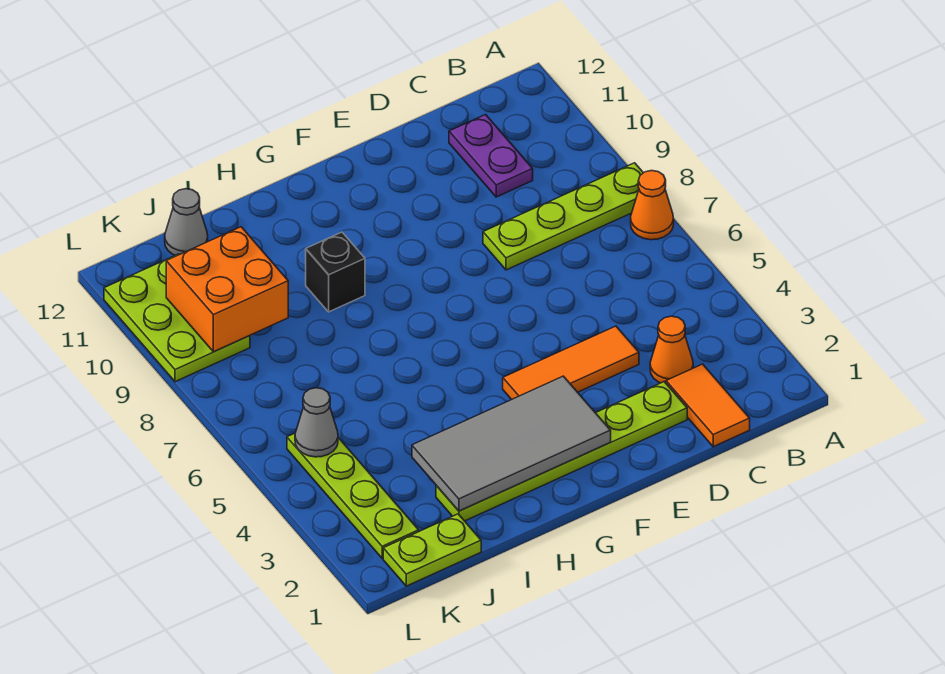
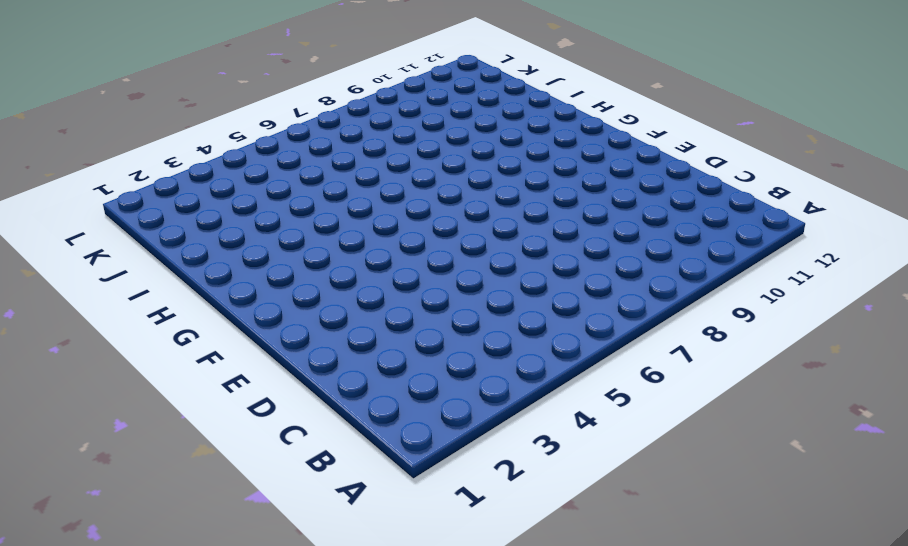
none -> orange 1x1 cone [631,171,674,240]
none -> lime 1x4 plate [483,163,643,270]
none -> orange 1x2 tile [666,364,750,447]

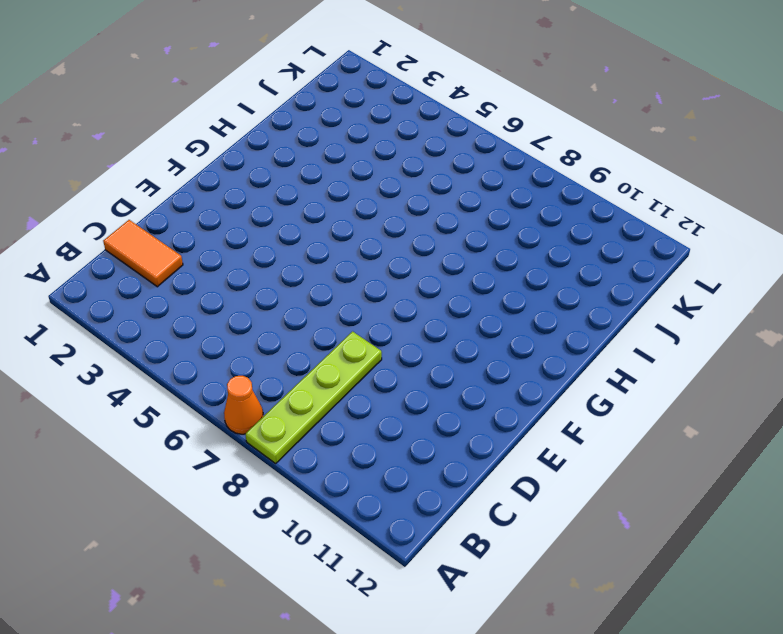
none -> orange 1x1 cone [650,316,693,383]
none -> purple 1x2 plate [449,115,533,197]
none -> lime 1x6 plate [436,382,687,521]

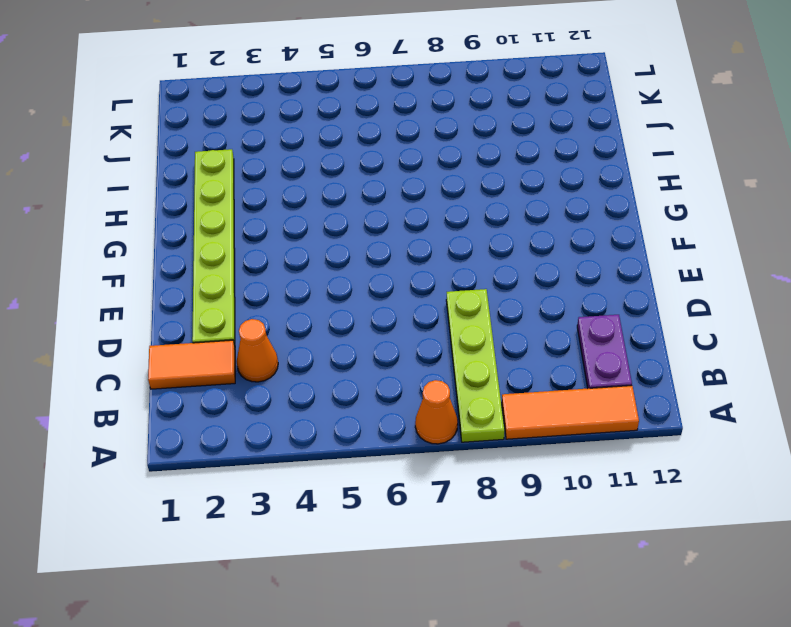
orange 1x3 tile [502,386,639,439] -> orange 1x3 tile turned to [503,326,639,400]
purple 1x2 plate [577,315,632,388] -> purple 1x2 plate turned to [449,115,533,197]
none -> black 1x1 brick [306,232,365,312]
none -> lime 1x2 plate [383,514,481,586]
none -> grey 1x1 cone [165,189,208,255]

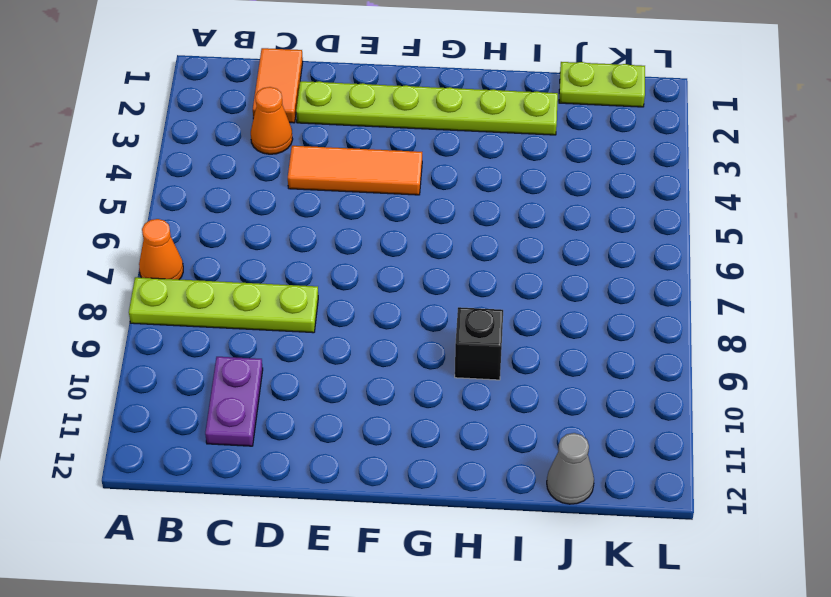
none -> lime 1x4 plate [287,433,419,558]
none -> lime 2x3 plate [104,254,250,382]
none -> grey 2x4 tile [412,376,611,511]

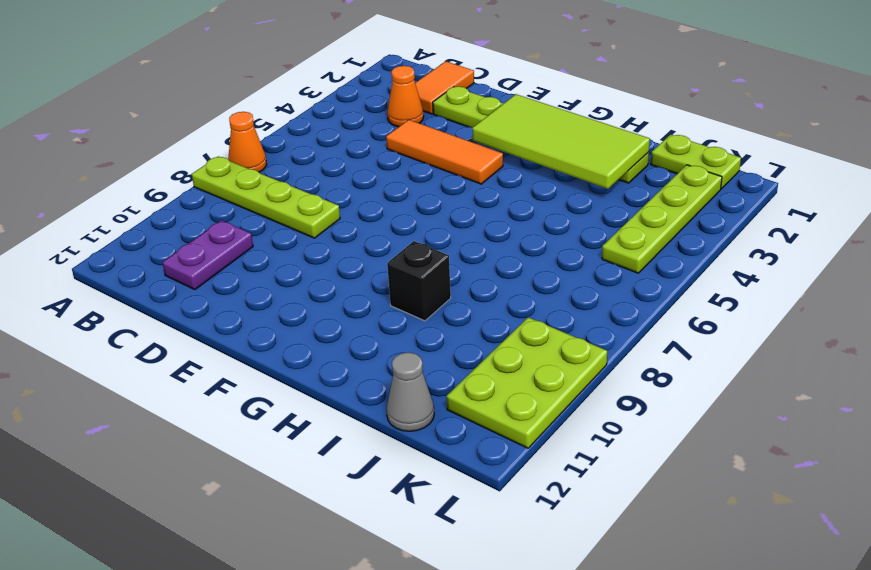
lime 2x4 tile [472,94,650,189] -> grey 2x4 tile [412,376,611,511]
none -> orange 2x2 brick [166,227,288,352]
none -> grey 1x1 cone [295,388,338,457]

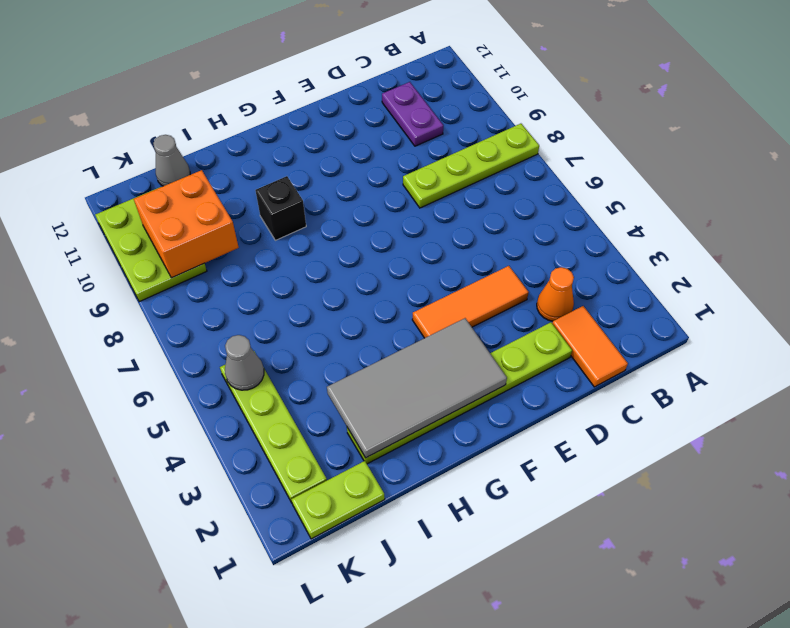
none -> orange 1x1 cone [631,171,674,240]

